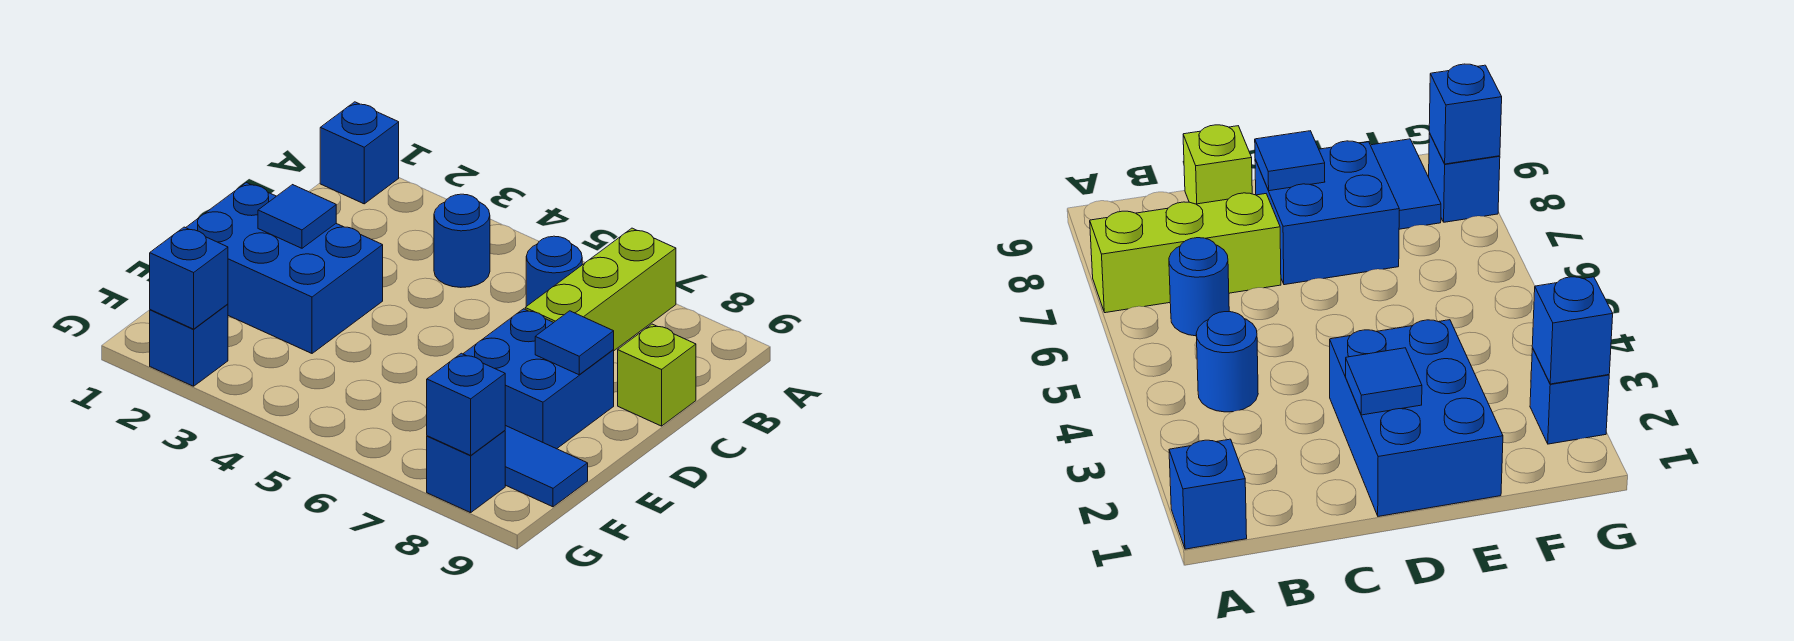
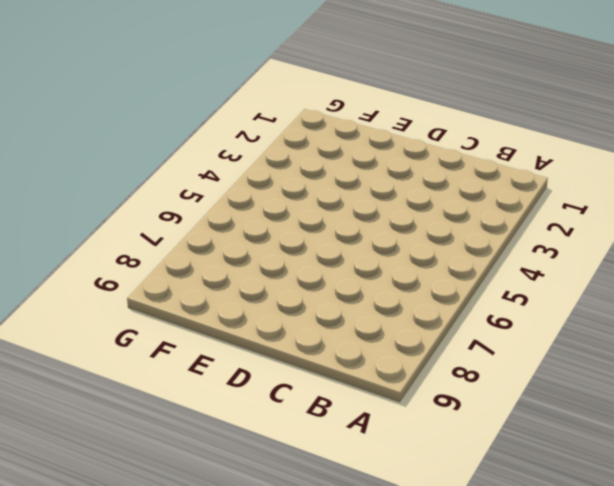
none -> blue 1x1 brick [320,102,399,204]
none -> lime 1x3 brick [525,228,676,350]
none -> blue 1x1 round brick [434,194,490,287]

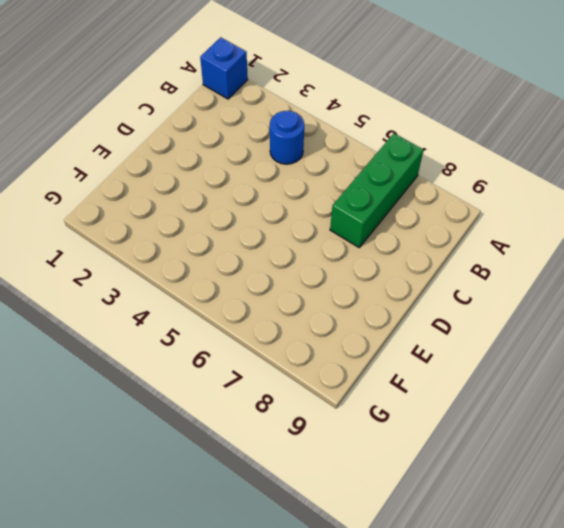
green 1x3 brick [330,133,424,247] -> lime 1x3 brick [525,228,676,350]
none -> blue 1x1 round brick [526,236,582,306]
none -> lime 1x1 brick [618,324,696,426]
none -> blue 2x3 brick [186,183,383,353]

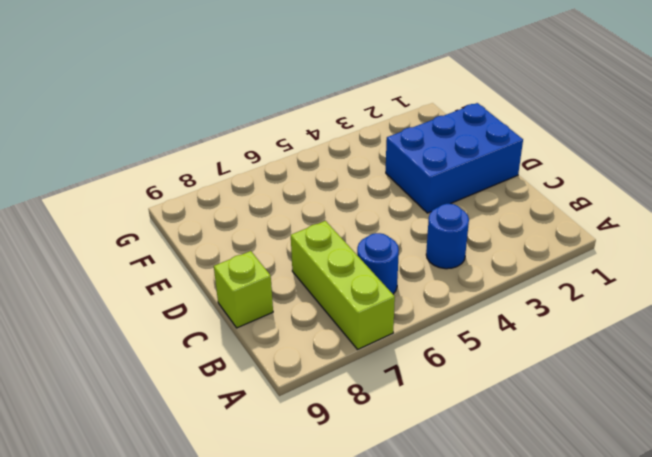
none -> blue 1x1 brick [320,102,399,204]
none -> blue 2x2 brick [463,309,614,449]
none -> blue 1x2 tile [505,425,588,507]

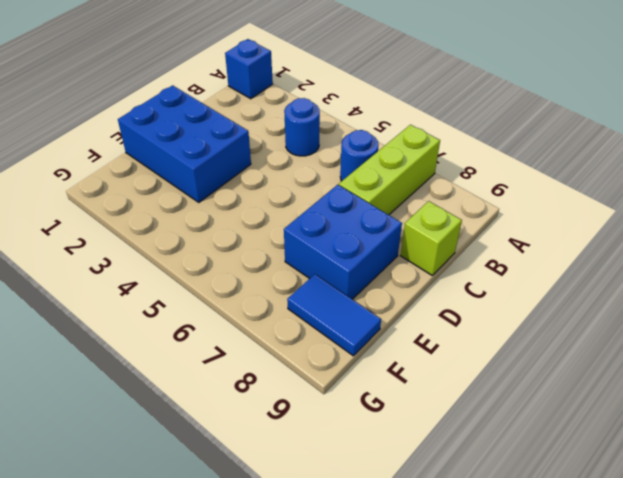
none -> blue 1x1 brick [150,304,228,386]
none -> blue 1x1 brick [427,431,505,513]
none -> blue 1x1 tile [258,185,336,248]

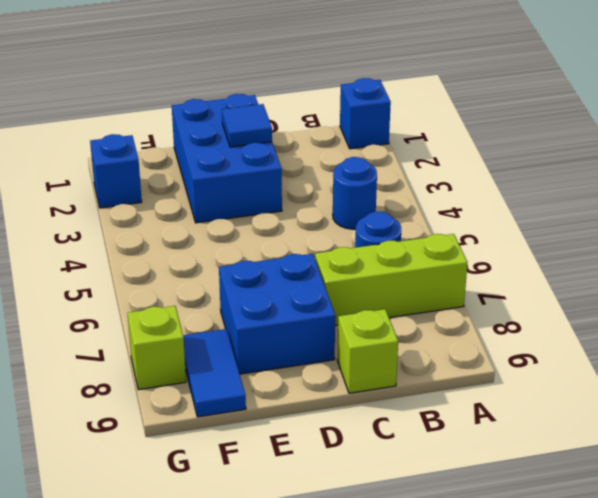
lime 1x1 brick [128,306,186,390] -> blue 1x1 brick [427,431,505,513]
none -> blue 1x1 tile [535,311,614,375]
none -> blue 1x1 brick [150,227,228,329]
none -> blue 1x1 brick [427,353,505,455]

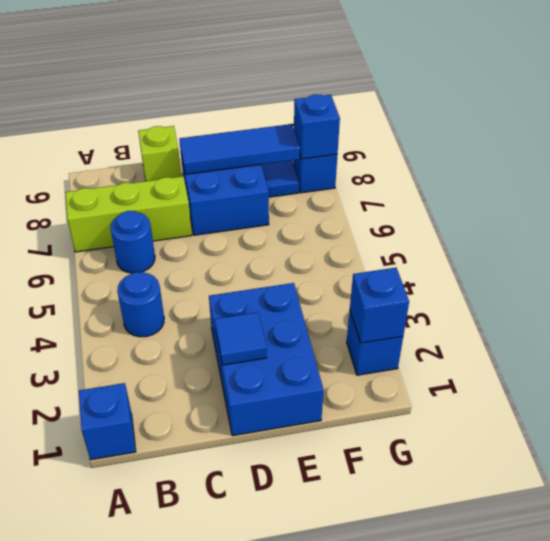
blue 1x3 tile [179,124,300,174] -> blue 1x1 tile [535,311,614,375]

